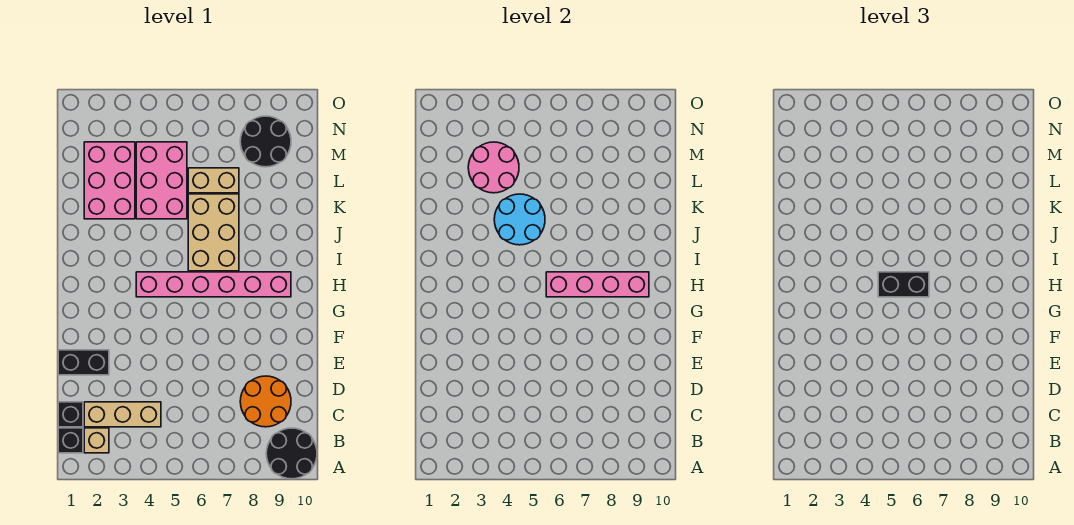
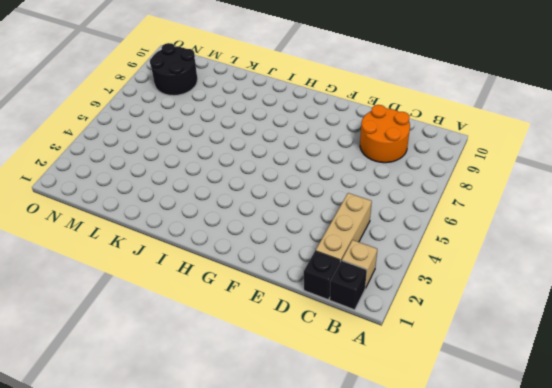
none -> black 2x2 round brick [266,428,317,479]
none -> black 1x2 brick [58,350,109,375]
none -> pink 1x6 brick [136,272,291,297]

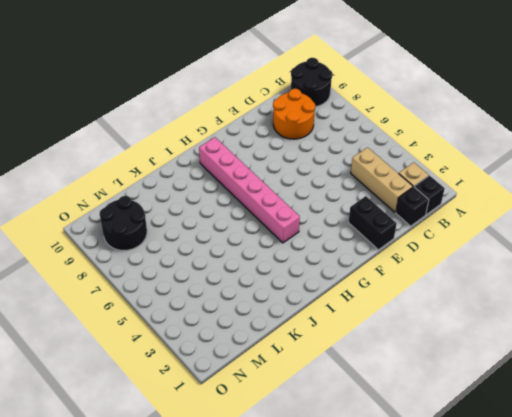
none -> tan 2x3 brick [188,194,239,271]
none -> pink 2x3 brick [84,142,135,219]
none -> pink 2x3 brick [136,142,187,219]

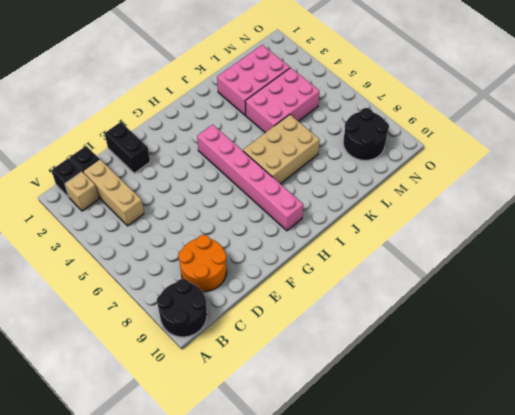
none -> tan 1x2 brick [188,168,239,193]
none -> pink 1x4 brick [546,272,649,297]
none -> cyan 2x2 round brick [494,194,545,245]

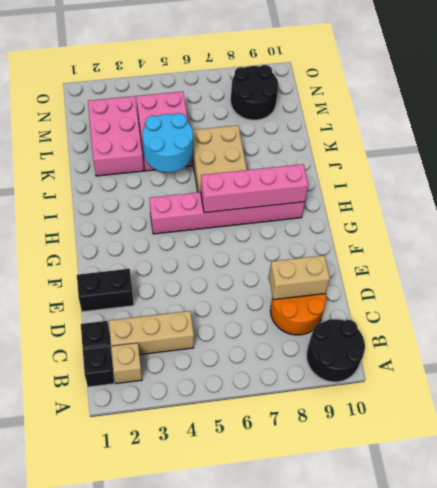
tan 1x2 brick [269,255,330,300] -> tan 1x2 brick moved to [188,168,239,193]
none -> pink 2x2 round brick [468,142,519,193]
none -> black 1x2 brick [878,272,929,297]

